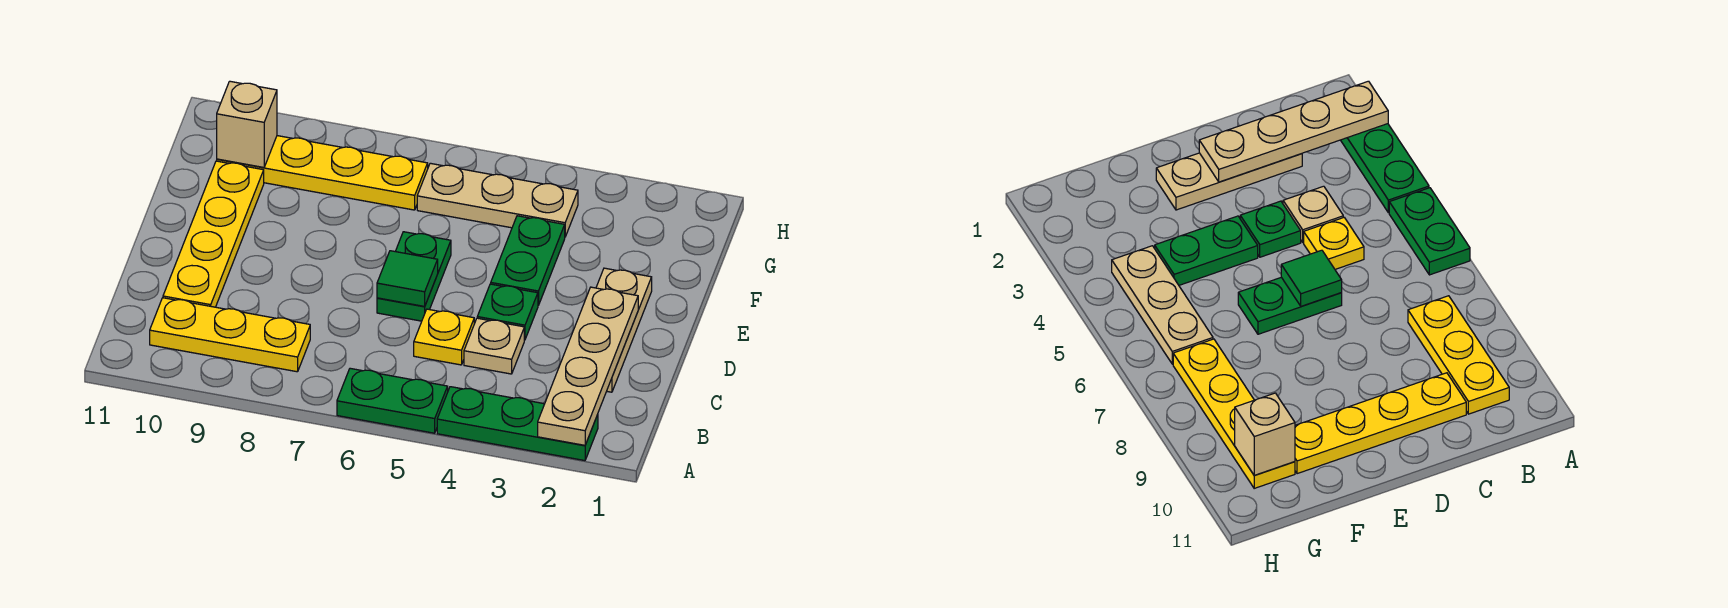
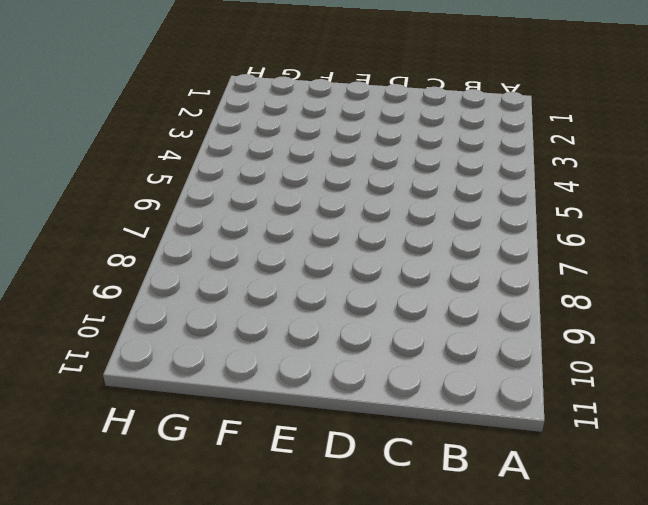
none -> green 1x3 plate [437,387,598,461]
none -> green 1x2 plate [337,368,448,433]
none -> yellow 1x3 plate [150,298,310,372]

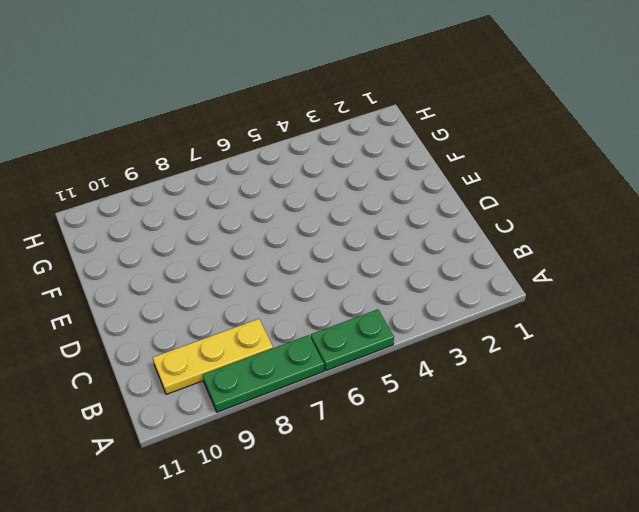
green 1x3 plate [203,335,324,412] -> green 1x3 plate moved to [437,387,598,461]
none -> tan 1x3 plate [596,268,652,392]
none -> tan 1x1 plate [464,318,524,374]
none -> yellow 1x1 plate [414,309,474,365]

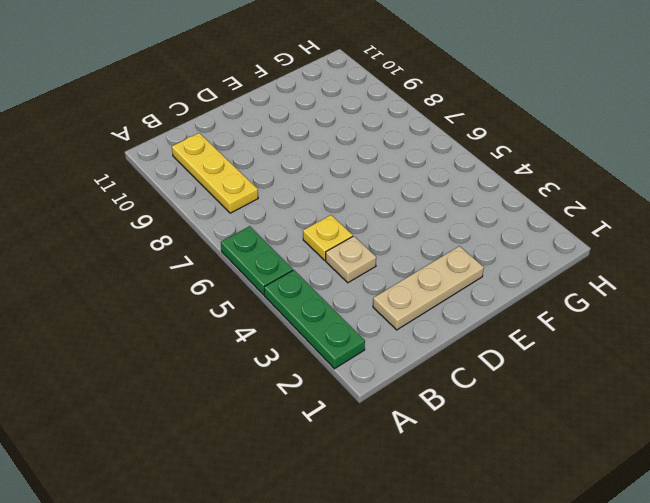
none -> yellow 1x4 plate [163,161,264,307]
none -> green 1x1 plate [477,284,538,340]
none -> green 1x2 plate [377,232,451,321]

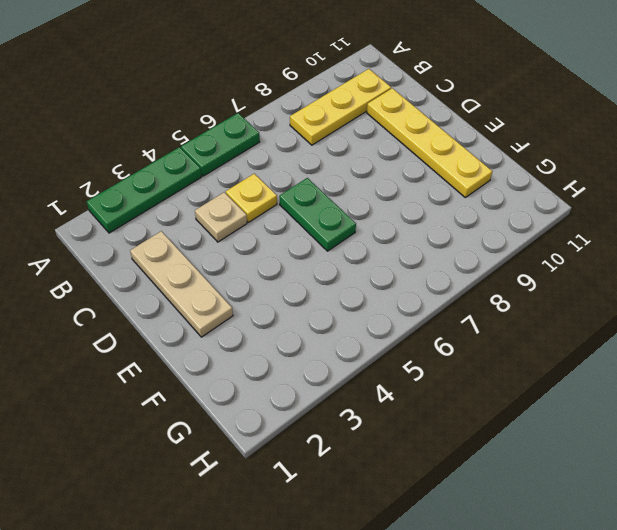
none -> green 1x1 plate [477,284,538,340]
none -> green 1x2 plate [491,216,565,305]
none -> tan 1x3 plate [417,163,578,237]

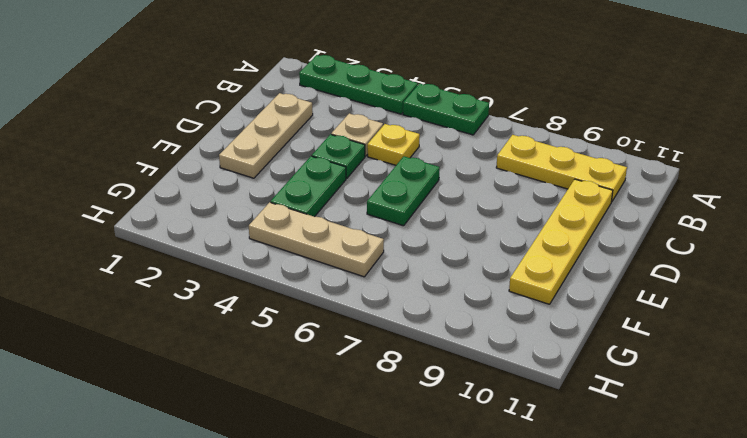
none -> yellow 1x4 plate [217,136,428,210]
none -> tan 1x4 plate [538,287,638,445]
none -> green 1x1 tile [377,251,438,306]

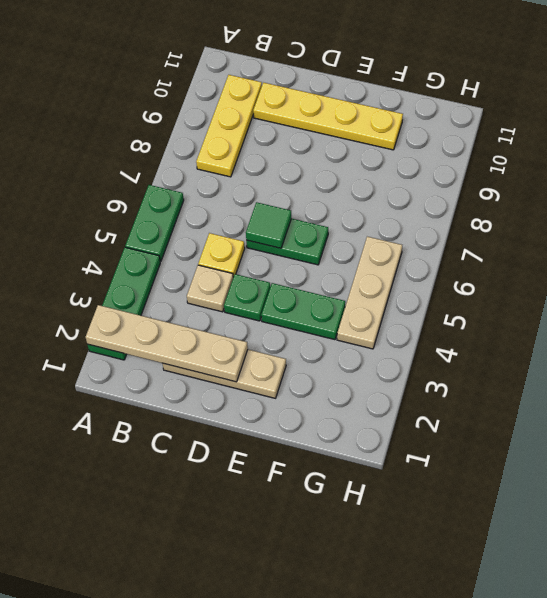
none -> yellow 1x4 plate [217,136,428,210]
none -> tan 1x1 brick [217,81,277,167]

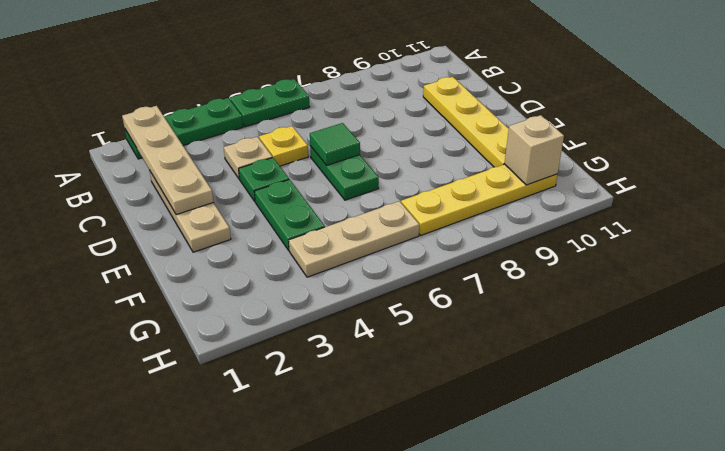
none -> yellow 1x3 plate [150,298,310,372]

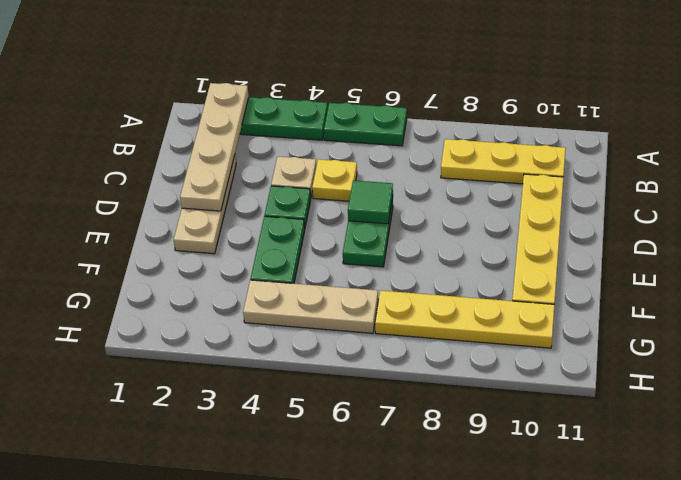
none -> tan 1x1 brick [217,81,277,167]

